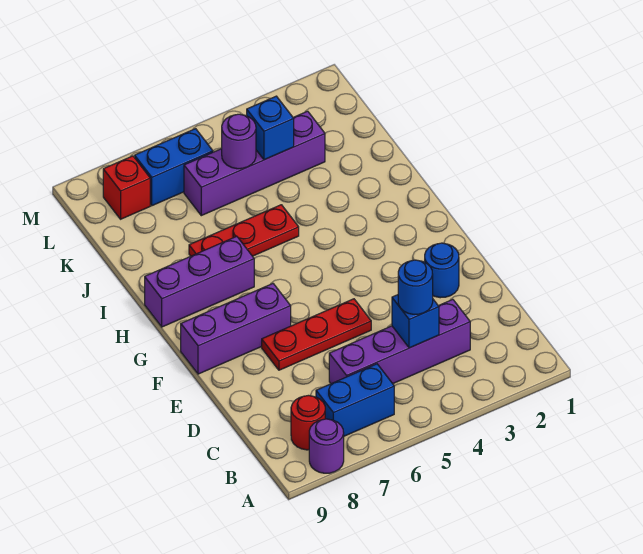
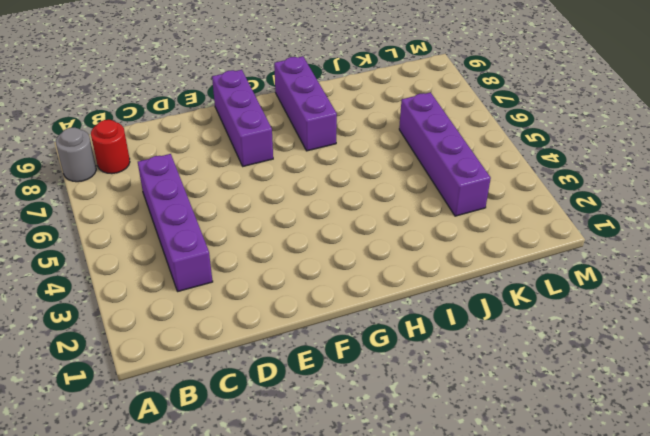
grey 1x1 round brick [56,128,96,182] -> purple 1x1 round brick [309,419,344,473]
none -> blue 1x2 brick [316,364,394,436]
none -> blue 1x1 round brick [425,243,459,298]
none -> red 1x3 plate [262,299,371,370]

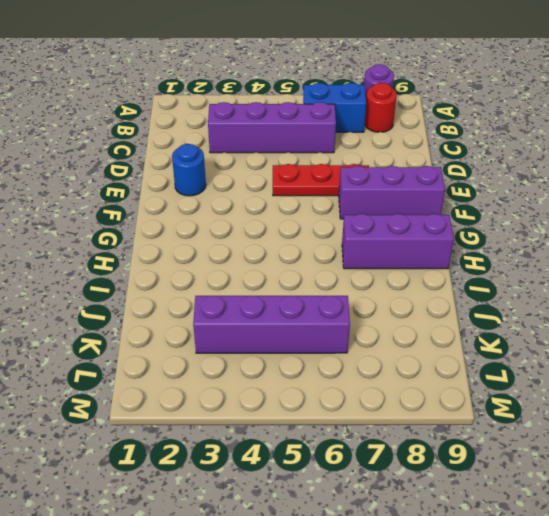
none -> red 1x3 plate [189,205,299,256]
none -> blue 1x2 brick [135,129,213,206]
none -> red 1x1 brick [103,156,150,219]

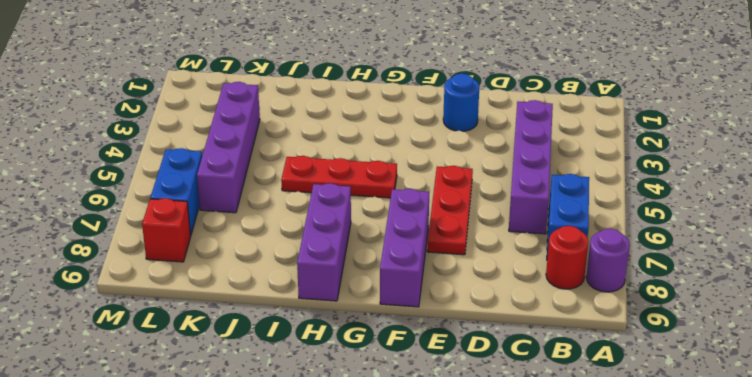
red 1x3 plate [281,156,397,198] -> red 1x3 plate turned to [189,205,299,256]
none -> blue 1x1 brick [392,295,439,348]
none -> blue 1x1 brick [247,96,294,160]
none -> purple 1x1 round brick [222,114,256,169]

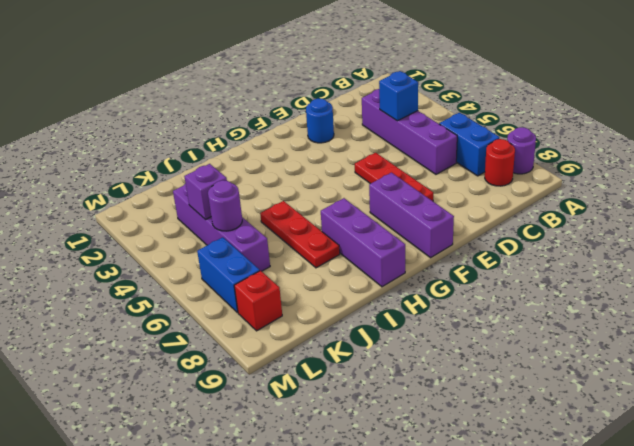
purple 1x1 brick [184,164,227,220] -> blue 1x1 brick [247,96,294,160]
none -> blue 1x1 round brick [398,260,433,314]

